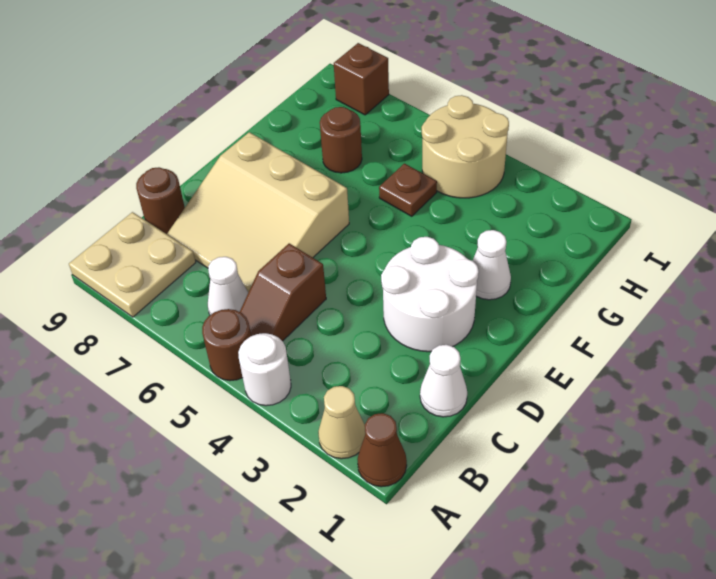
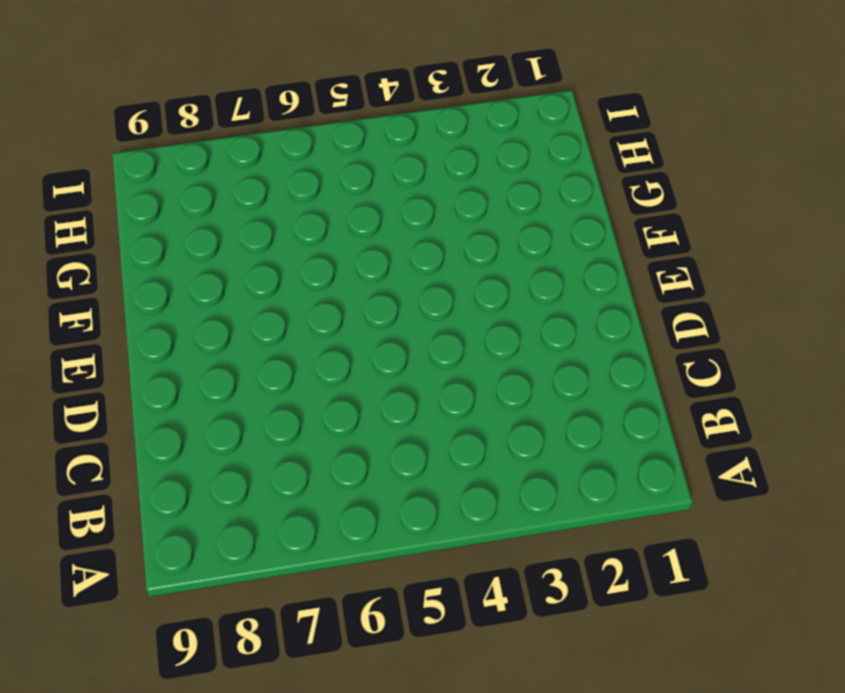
none -> brown 1x1 cone [357,413,407,487]
none -> tan 1x1 cone [318,386,365,459]
none -> white 1x1 round brick [238,333,291,406]

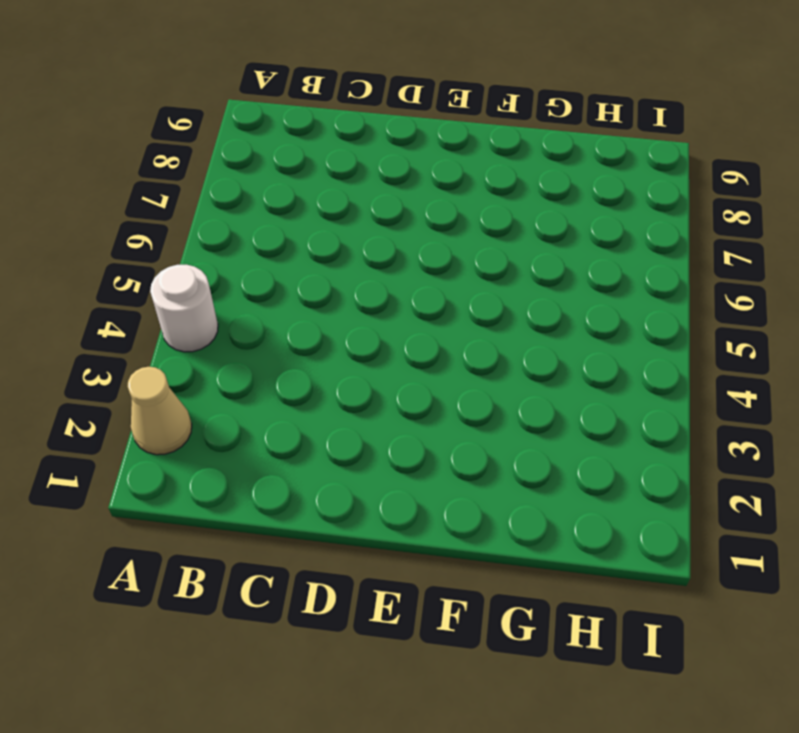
none -> brown 1x1 cone [357,413,407,487]
none -> brown 1x1 round brick [202,309,251,381]
none -> tan 2x2 plate [69,212,196,317]

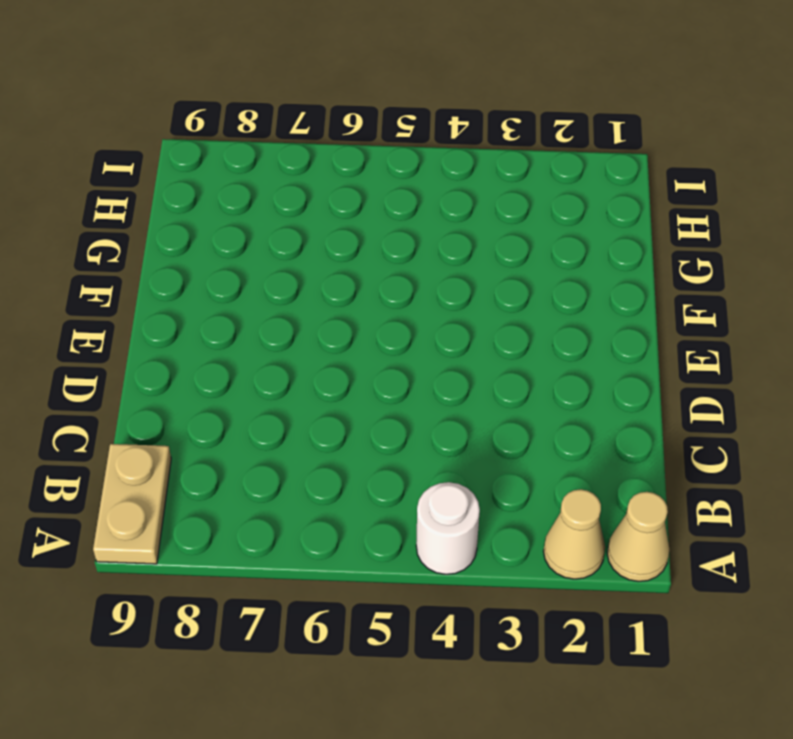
tan 1x1 cone [607,492,669,581] -> brown 1x1 cone [357,413,407,487]
tan 1x2 plate [93,444,171,564] -> tan 2x2 plate [69,212,196,317]
none -> brown 1x1 round brick [202,309,251,381]
none -> brown 1x2 slope [240,243,326,341]
none -> white 1x1 cone [208,257,248,315]

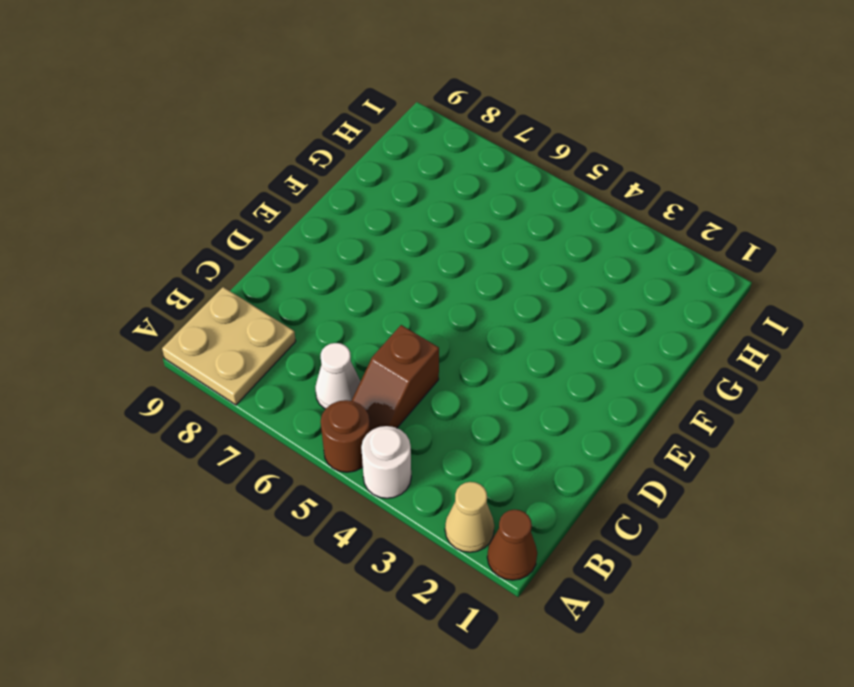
none -> white 1x1 cone [420,345,467,417]
none -> tan 3x3 slope [167,132,349,292]
none -> brown 1x1 round brick [136,167,185,234]

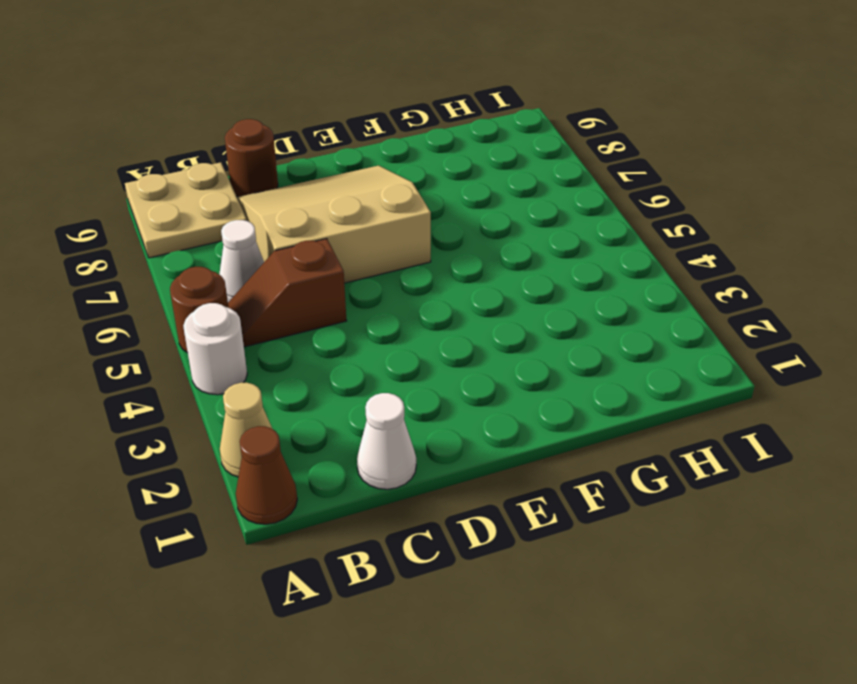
tan 3x3 slope [237,166,431,283] -> tan 3x3 slope turned to [167,132,349,292]
none -> white 2x2 round brick [381,237,479,352]
none -> white 1x1 cone [473,230,511,300]
none -> brown 1x1 plate [379,164,437,216]

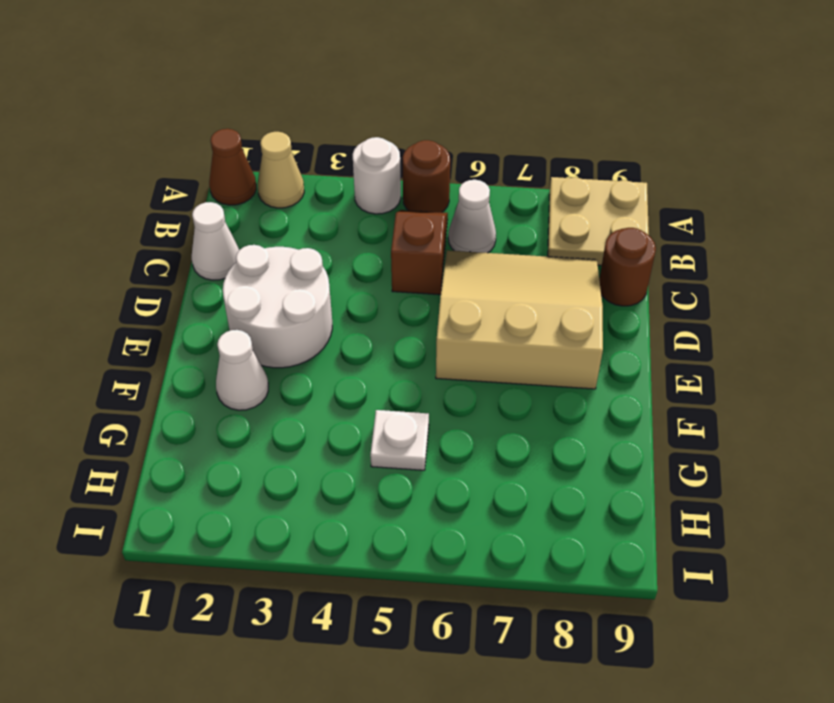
white 1x1 plate [370,410,429,470] -> brown 1x1 plate [379,164,437,216]
none -> brown 1x1 round brick [320,107,362,173]
none -> tan 2x2 round brick [422,95,509,198]
none -> brown 1x1 brick [334,43,389,115]

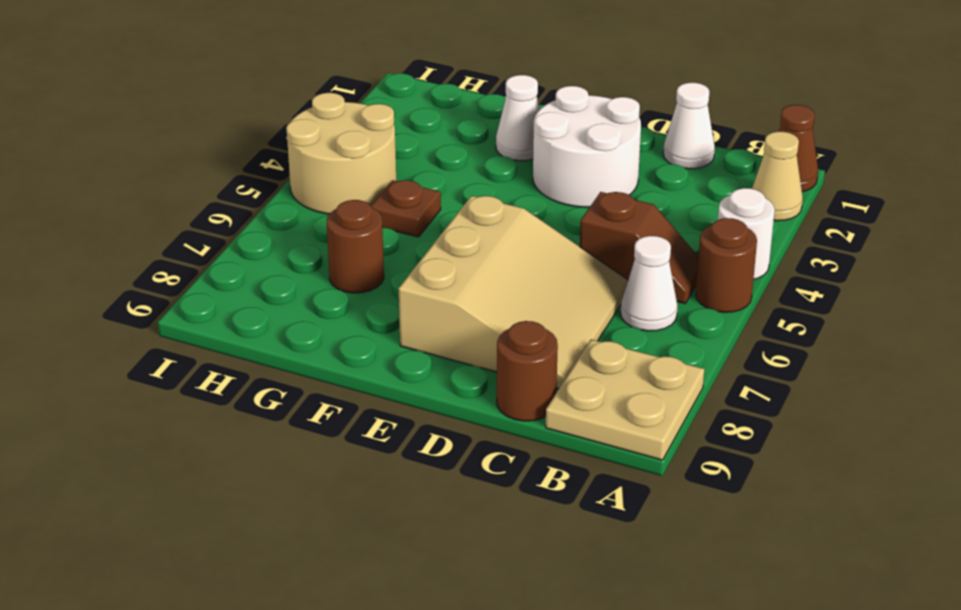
none -> brown 1x1 brick [334,43,389,115]

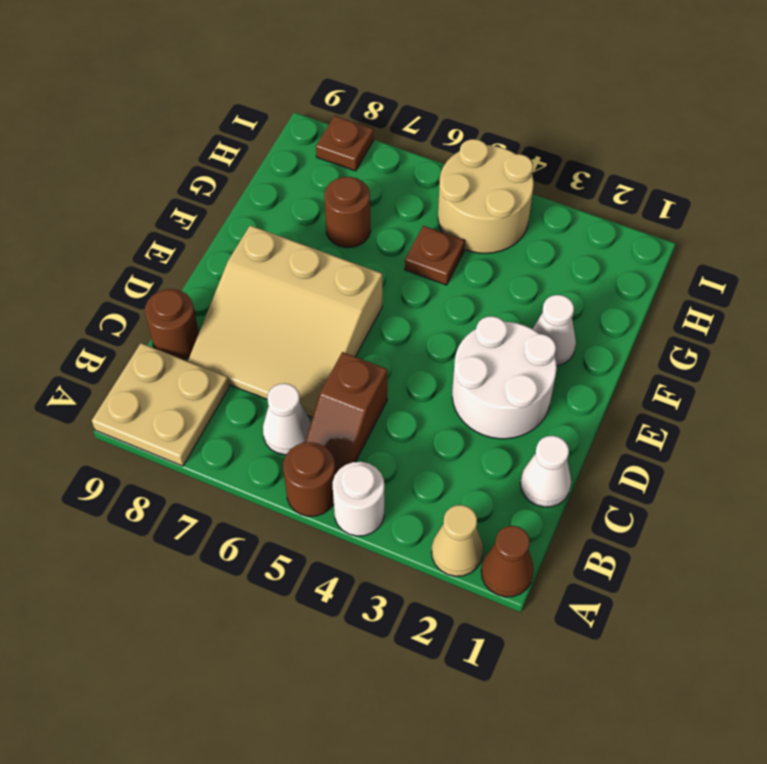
brown 1x1 plate [316,116,374,171] -> brown 1x1 brick [334,43,389,115]

